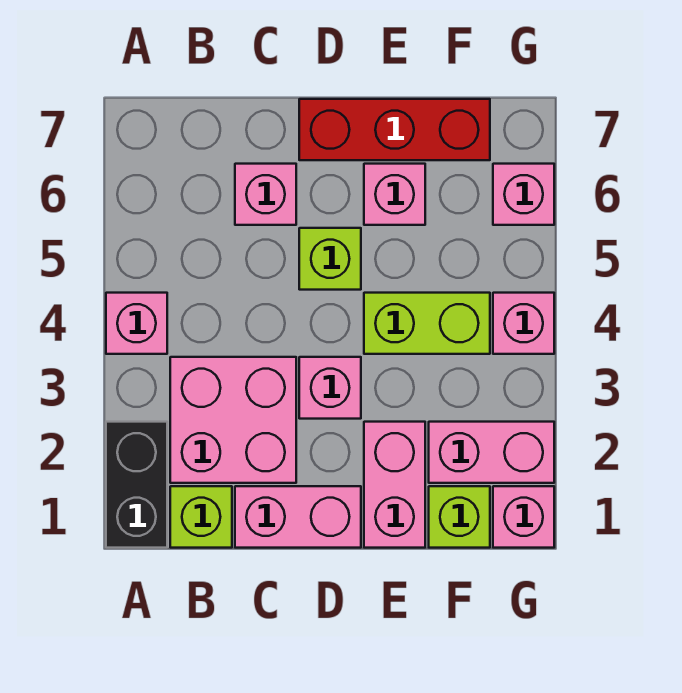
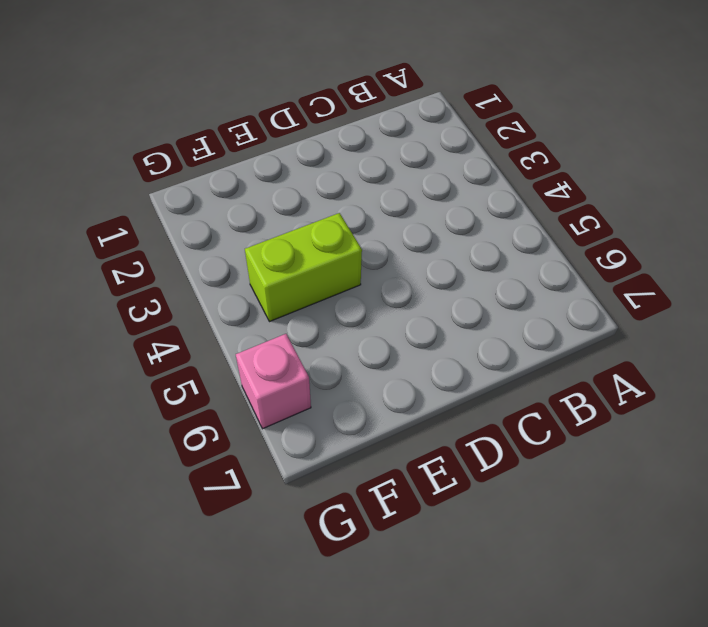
none -> black 1x2 brick [106,422,167,548]
none -> pink 1x1 brick [106,293,167,354]
none -> lime 1x1 brick [170,486,232,548]

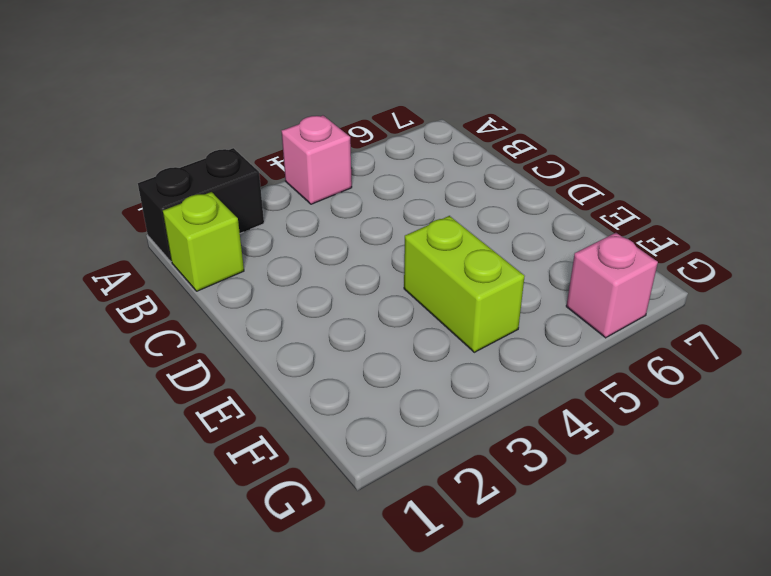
none -> pink 2x2 brick [170,357,296,483]
none -> pink 1x2 brick [235,486,361,548]
none -> pink 1x1 brick [235,164,296,225]

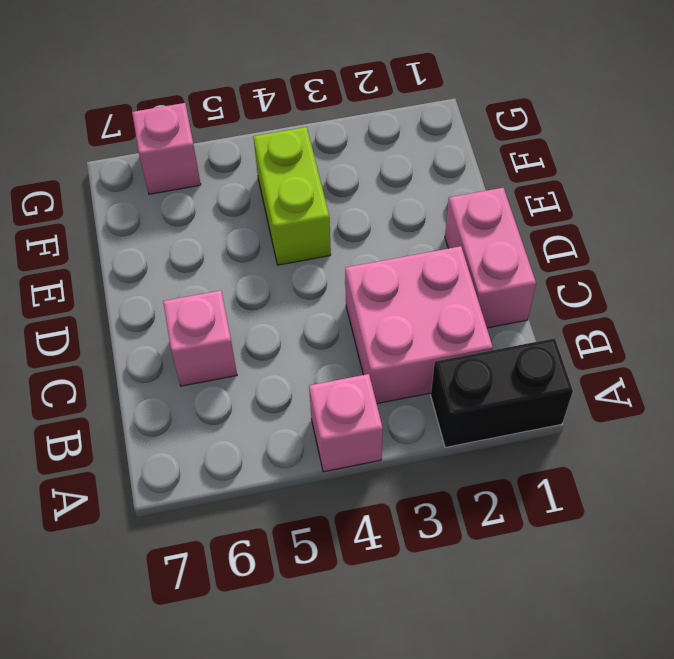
none -> lime 1x1 brick [170,486,232,548]
none -> pink 1x1 brick [299,357,361,419]
none -> lime 1x1 brick [299,228,361,290]

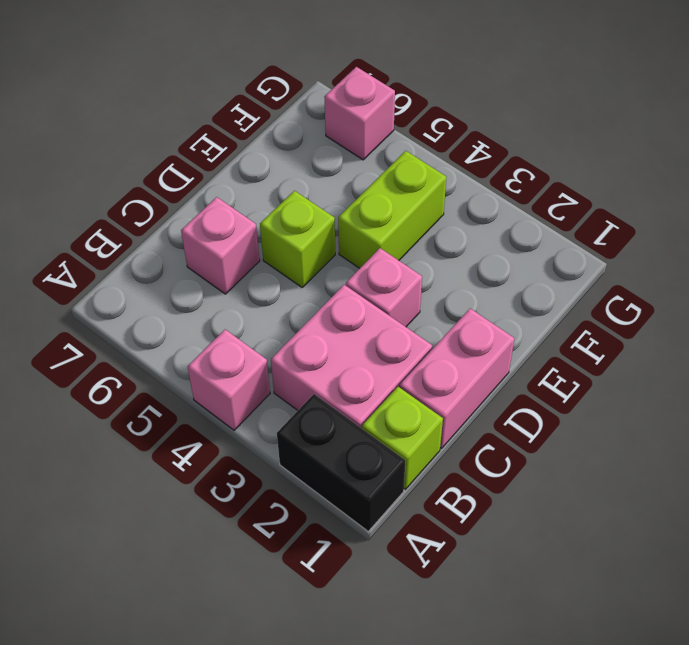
none -> red 1x3 brick [299,99,490,160]
none -> pink 1x2 brick [364,422,425,548]
none -> pink 1x1 brick [364,164,425,225]

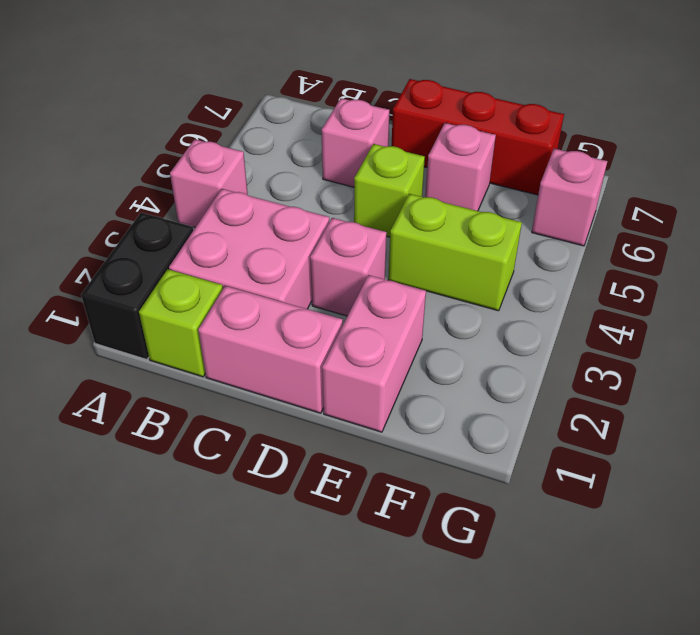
none -> lime 1x1 brick [429,486,490,548]
none -> pink 1x2 brick [429,422,554,483]
none -> pink 1x1 brick [493,486,554,548]

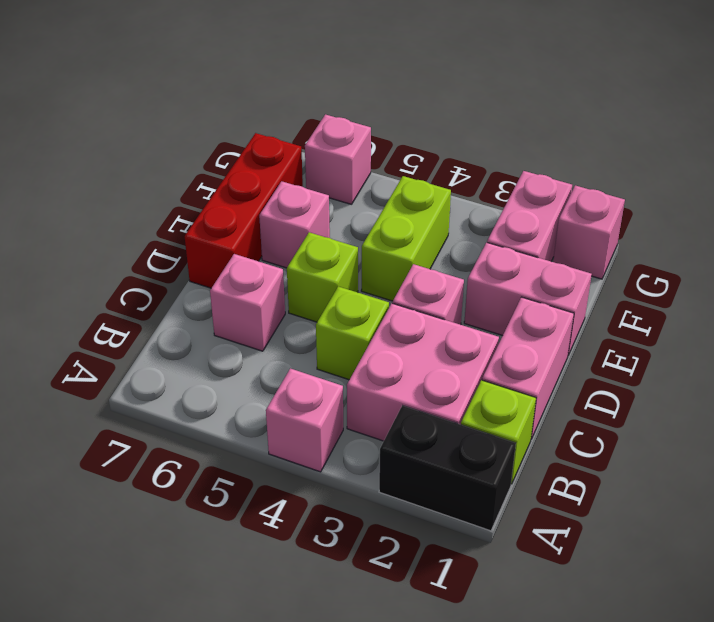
lime 1x1 brick [316,286,389,380] -> lime 1x1 brick moved to [429,486,490,548]
none -> pink 1x1 brick [493,293,554,354]

